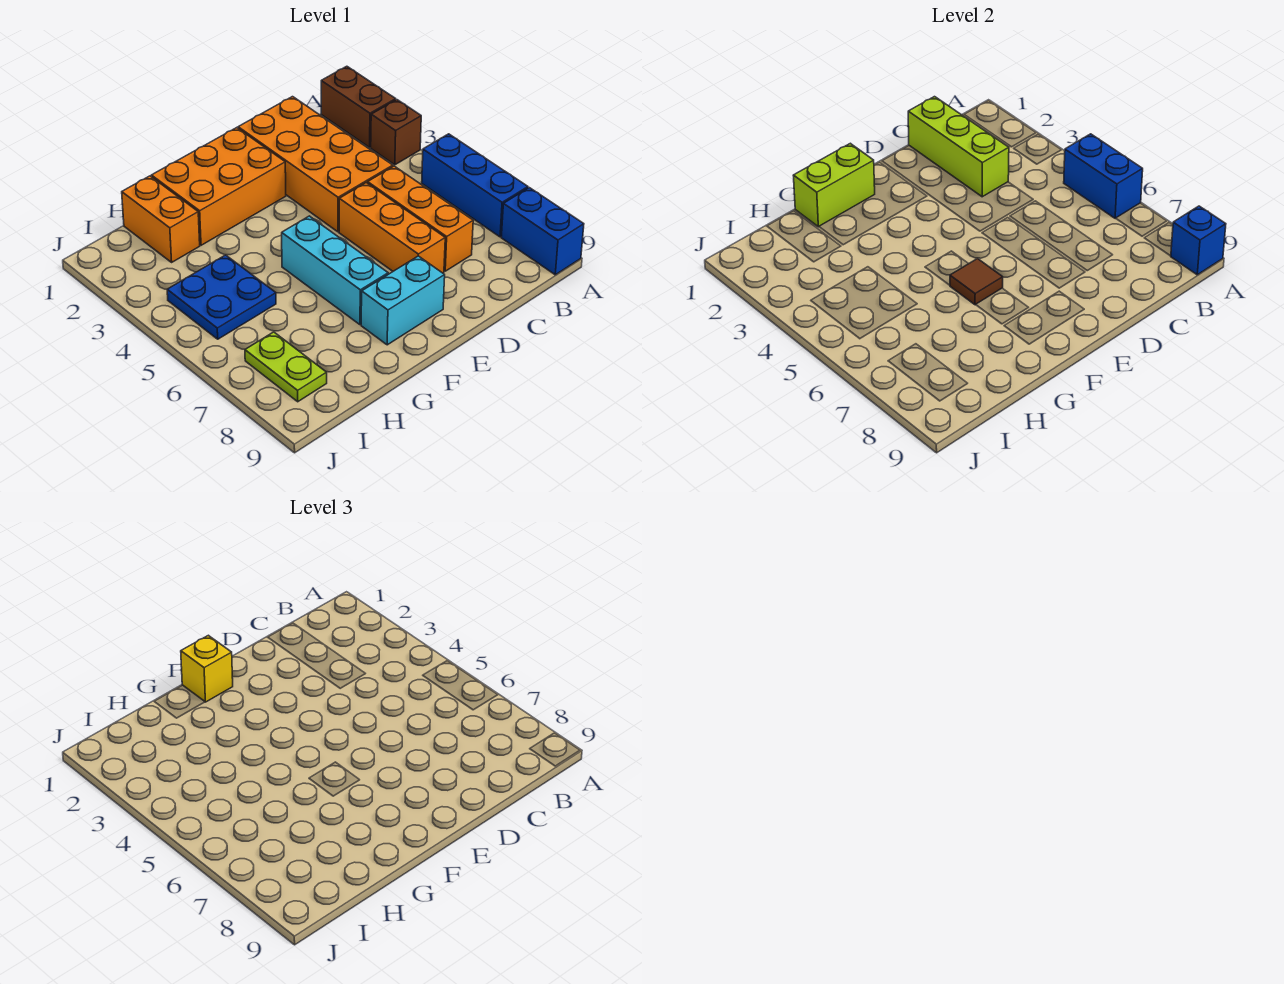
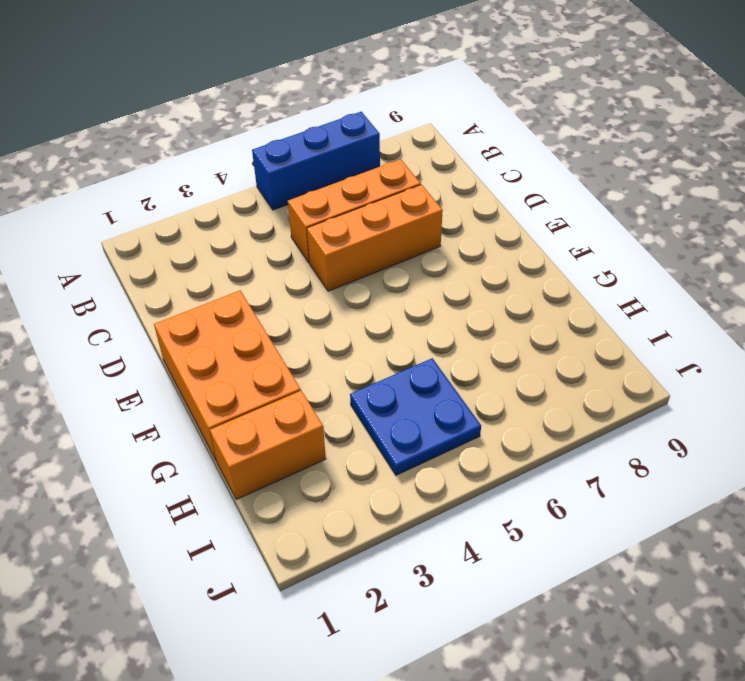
none -> brown 1x2 brick [321,66,396,147]
none -> brown 1x1 brick [371,100,421,165]
none -> blue 1x2 brick [501,188,584,275]

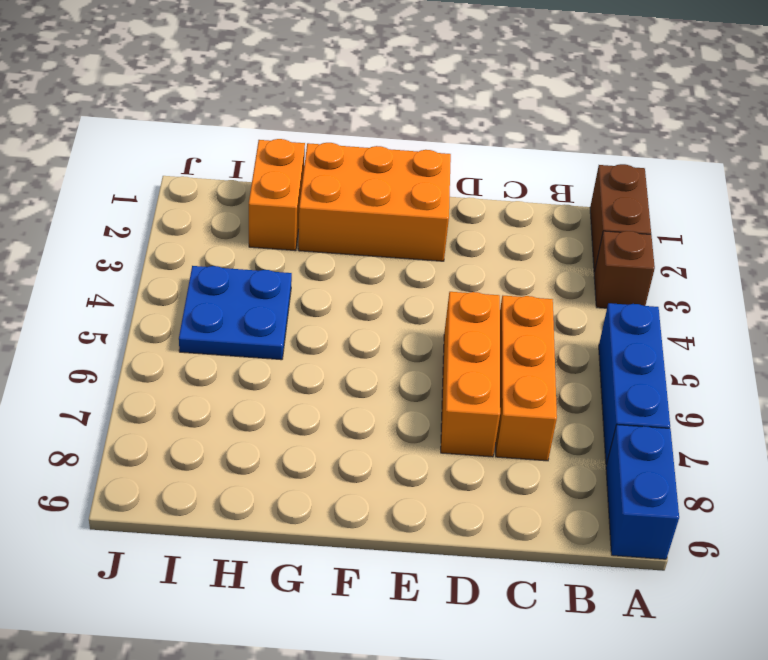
none -> orange 2x4 brick [238,97,393,232]
none -> cyan 1x2 brick [361,256,445,345]
none -> cyan 1x3 brick [282,216,388,325]

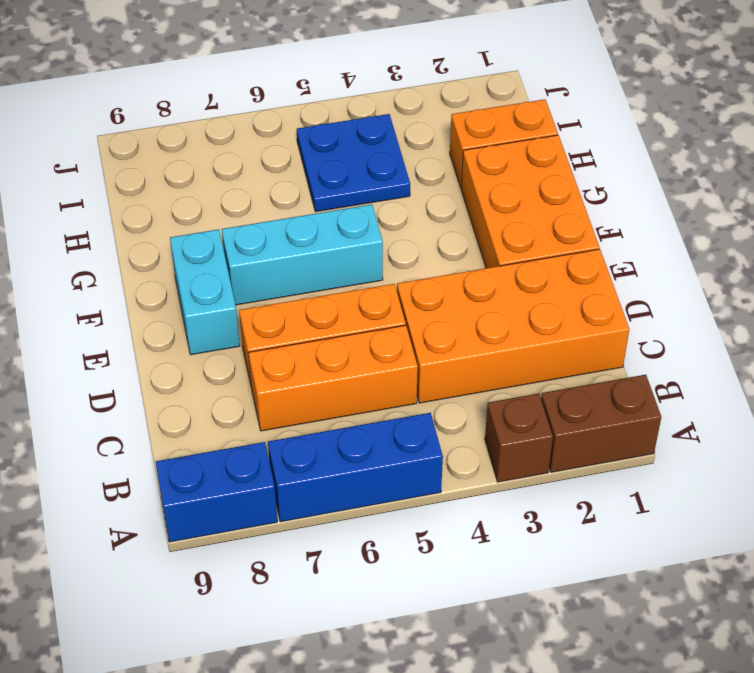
none -> lime 1x2 plate [245,332,327,402]
none -> blue 1x2 brick [1064,134,1143,218]
none -> blue 1x1 brick [1171,206,1226,275]

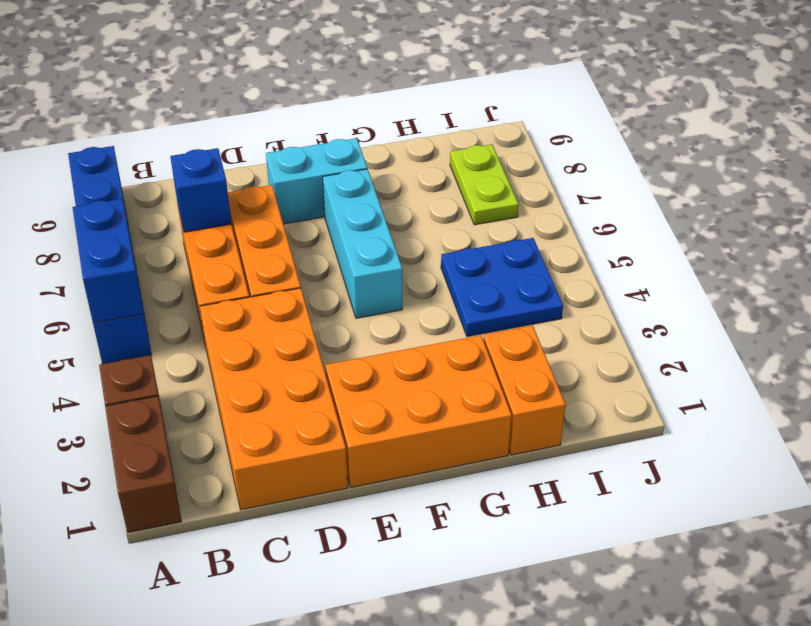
blue 1x1 brick [170,148,231,232] -> blue 1x1 brick moved to [1171,206,1226,275]
none -> lime 1x3 brick [908,97,1009,197]
none -> lime 1x2 brick [793,143,875,227]
none -> brown 1x1 tile [950,259,1003,305]

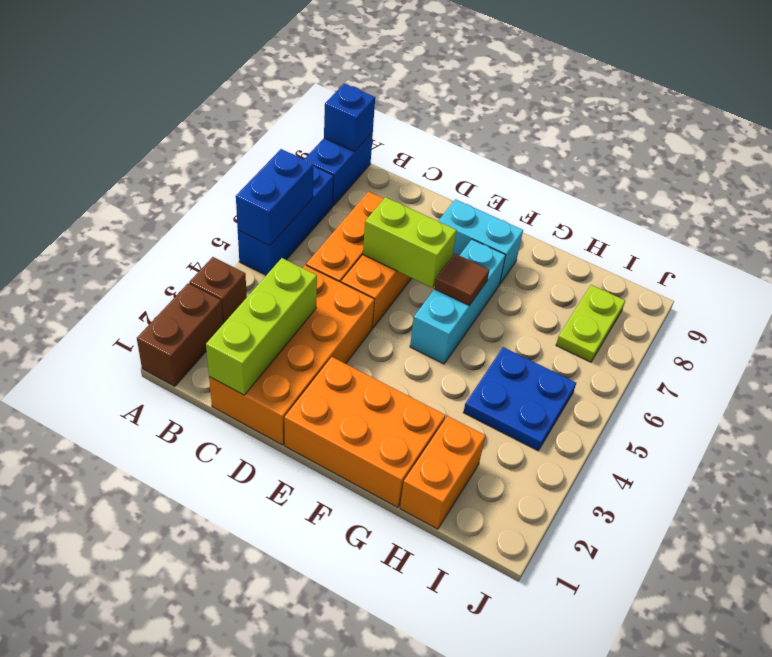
lime 1x2 brick [363,197,457,288] -> lime 1x2 brick moved to [793,143,875,227]
none -> yellow 1x1 brick [181,635,233,702]

